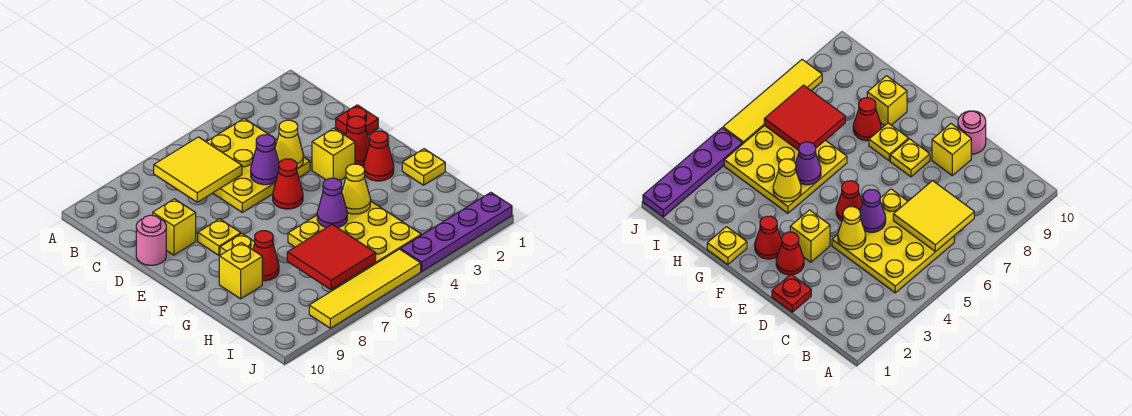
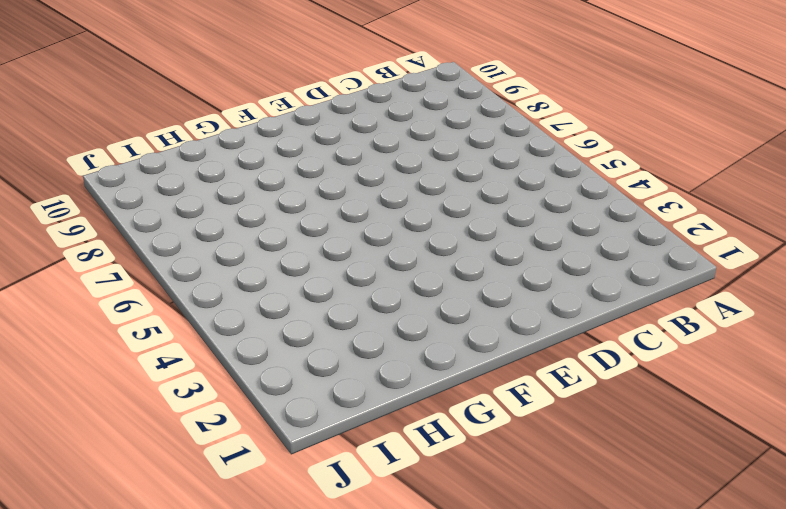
none -> yellow 3x3 plate [207,118,310,212]
none -> red 1x1 plate [336,105,378,135]
none -> yellow 1x1 brick [153,199,196,255]

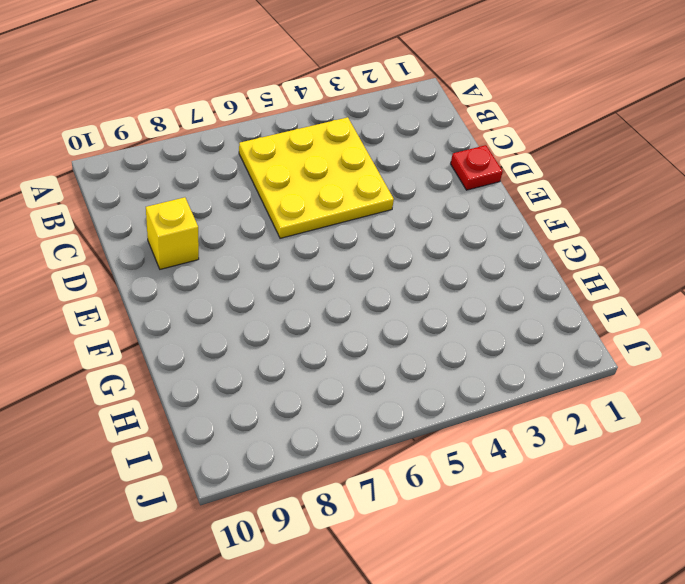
none -> pink 1x1 round brick [136,215,166,265]
none -> red 1x1 cone [346,116,369,166]
none -> yellow 1x1 brick [312,128,355,180]

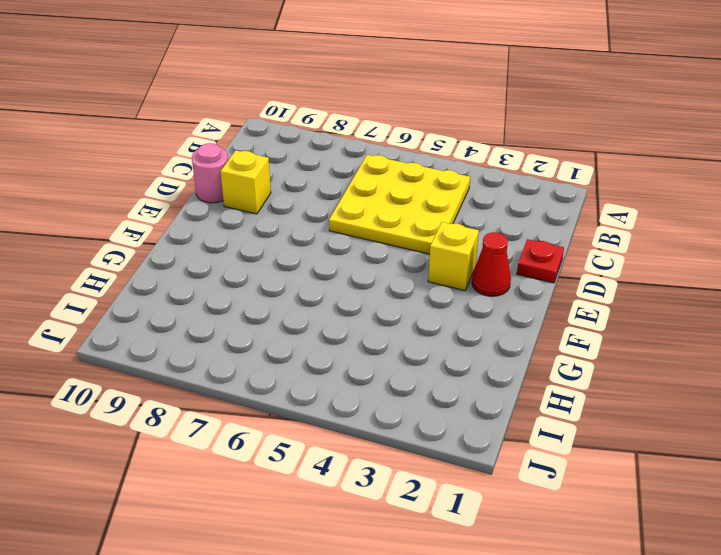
none -> red 1x1 cone [273,159,303,209]
none -> yellow 1x1 plate [198,219,241,255]
none -> red 1x1 cone [364,131,394,181]

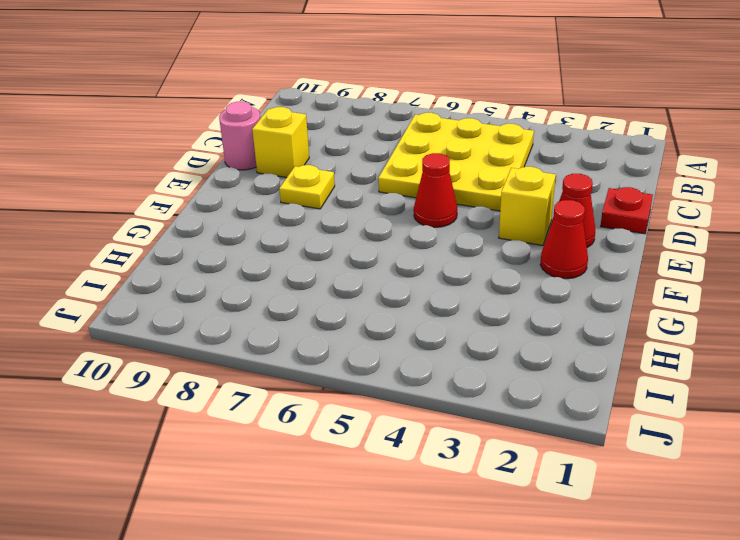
none -> yellow 1x1 plate [220,234,255,255]
none -> yellow 1x1 plate [402,149,445,185]
none -> yellow 3x3 plate [288,201,421,281]

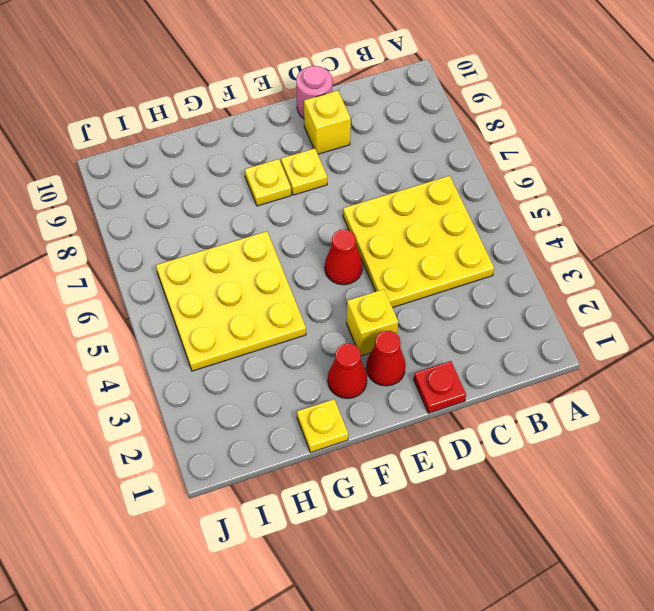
none -> red 1x1 cone [253,231,279,281]
none -> yellow 1x1 brick [219,243,262,299]
none -> purple 1x4 plate [401,192,512,271]

